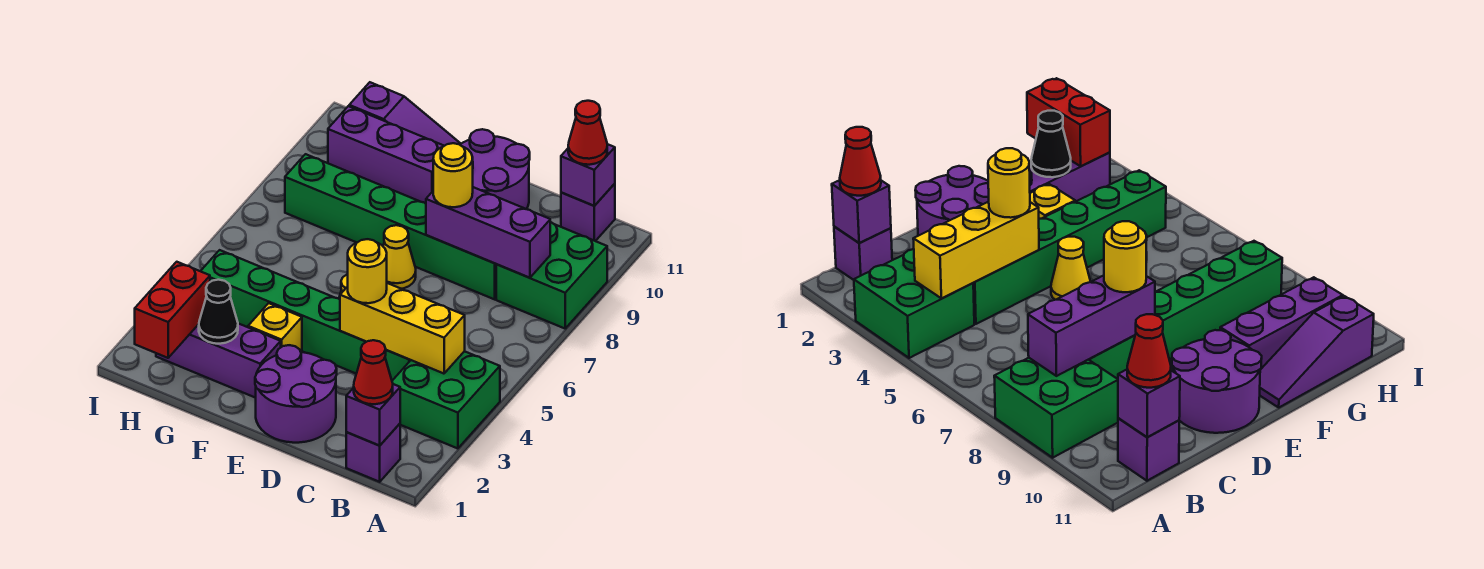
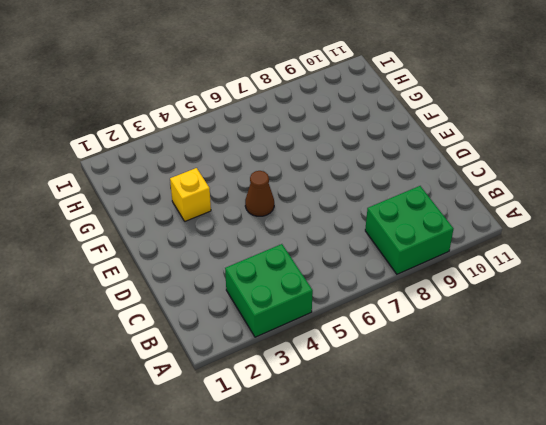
brown 1x1 cone [245,171,274,216] -> yellow 1x1 cone [1051,237,1091,300]
none -> purple 1x1 brick [346,424,400,482]
none -> purple 1x1 brick [561,184,615,241]
none -> green 1x6 brick [201,250,410,381]

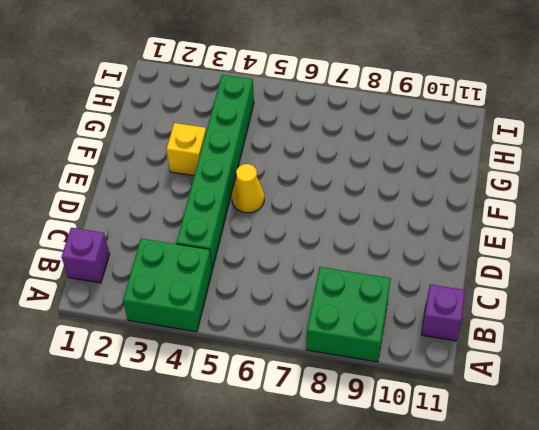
none -> green 1x6 brick [285,154,497,299]
none -> purple 2x2 round brick [255,345,337,443]
none -> purple 2x2 round brick [460,129,530,209]

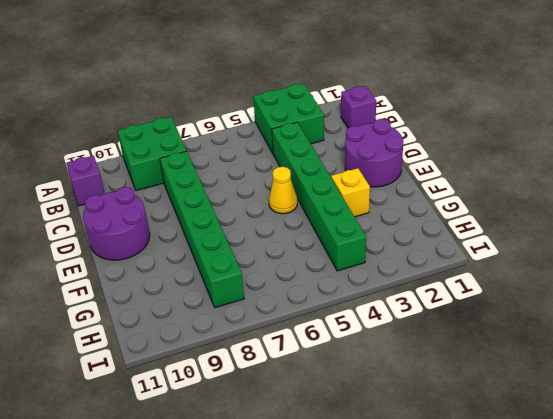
none -> yellow 1x1 cone [383,225,416,289]
none -> purple 1x3 brick [156,323,281,398]
none -> purple 1x3 brick [328,106,444,204]

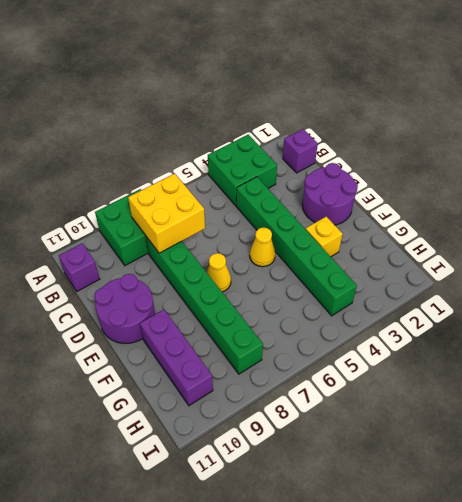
yellow 2x2 brick [128,174,205,253] -> purple 1x3 brick [426,187,550,278]
none -> purple 1x3 brick [156,323,281,398]
none -> purple 1x3 slope [349,82,461,146]
none -> purple 1x1 brick [346,384,400,446]

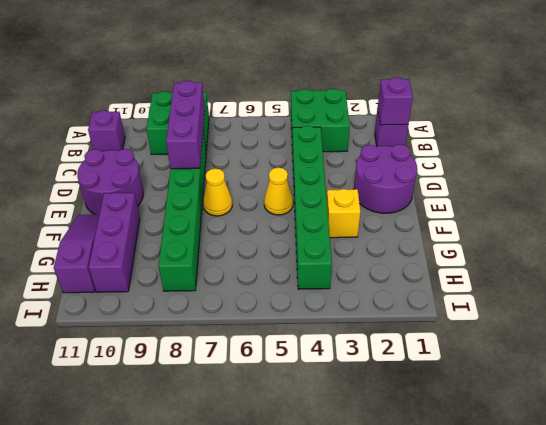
none -> purple 1x3 brick [156,323,281,398]
none -> yellow 1x3 brick [340,283,465,374]
none -> purple 1x1 brick [561,144,615,206]

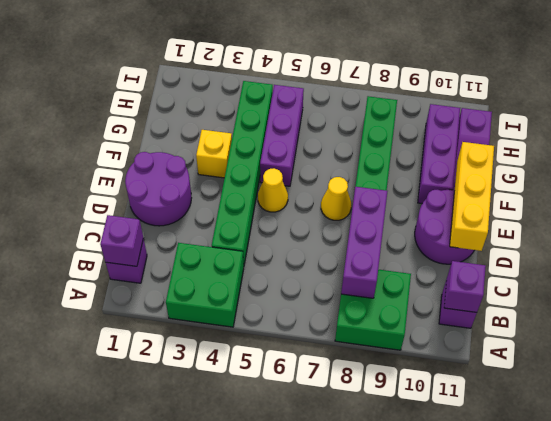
yellow 1x3 brick [450,142,494,251] -> yellow 1x3 brick moved to [340,283,465,374]
purple 1x3 brick [260,85,304,186] -> purple 1x3 brick moved to [156,323,281,398]
none -> black 1x1 cone [199,280,238,344]
none -> red 1x2 brick [135,262,210,358]
none -> red 1x1 cone [354,340,393,404]

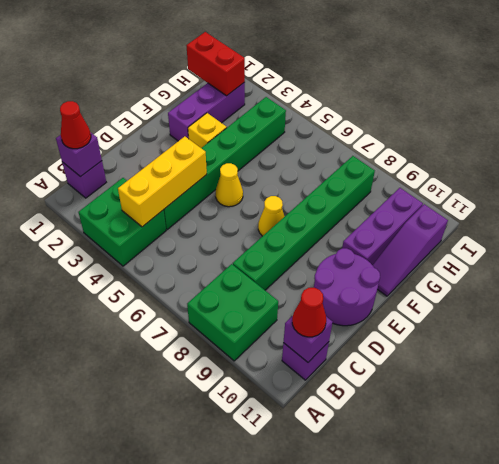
none -> purple 2x2 round brick [255,345,337,443]
none -> purple 1x3 brick [426,187,550,278]
none -> black 1x1 cone [199,280,238,344]

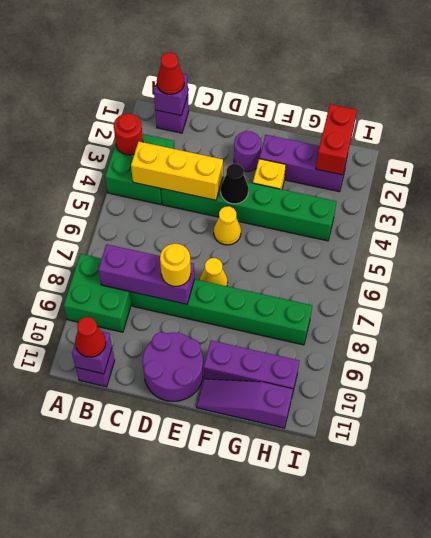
red 1x1 round brick [114,113,143,155] -> none
purple 1x1 round brick [234,131,261,172] -> purple 2x2 round brick [255,345,337,443]
black 1x1 cone [221,164,248,204] -> black 1x1 cone moved to [199,280,238,344]
none -> yellow 1x1 round brick [348,239,387,303]

